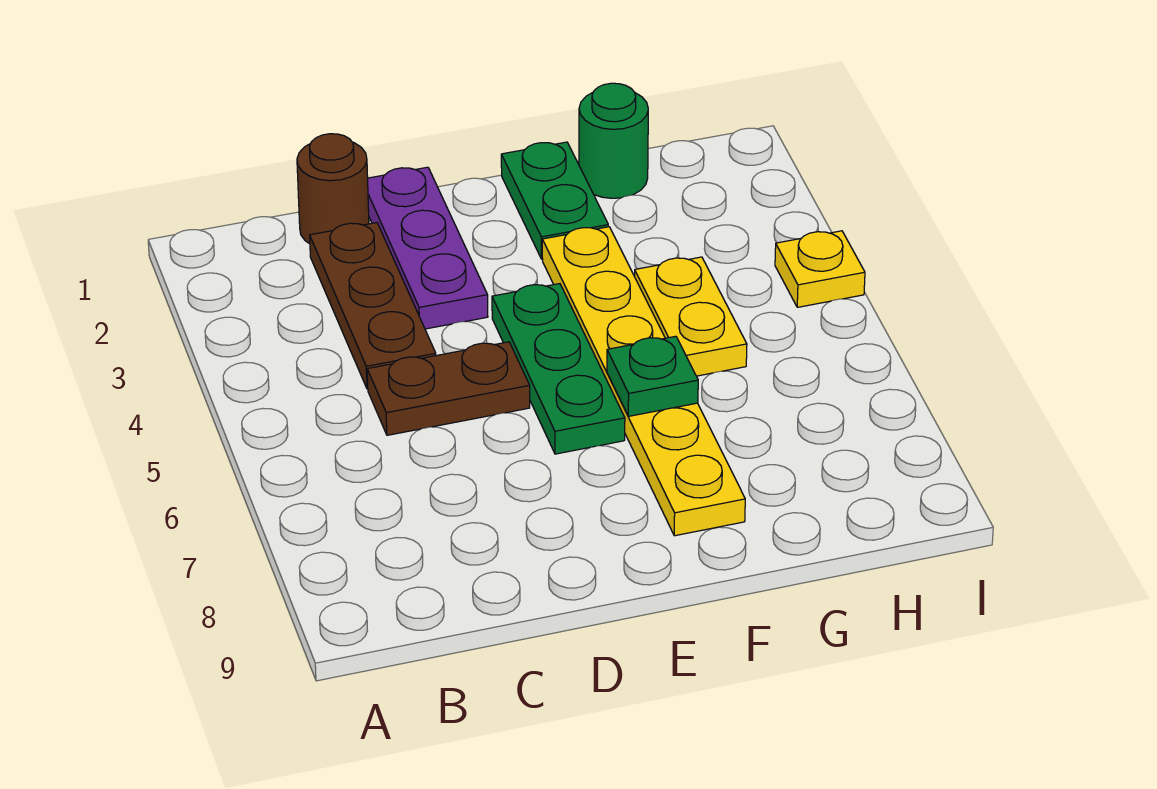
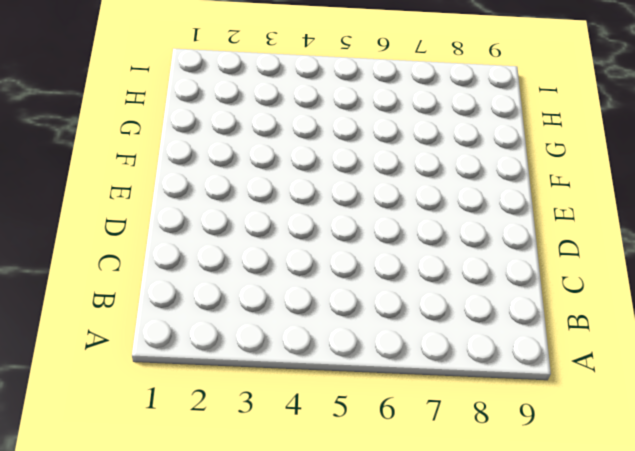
none -> brown 1x1 round brick [297,134,369,244]
none -> brown 1x3 plate [310,223,436,389]

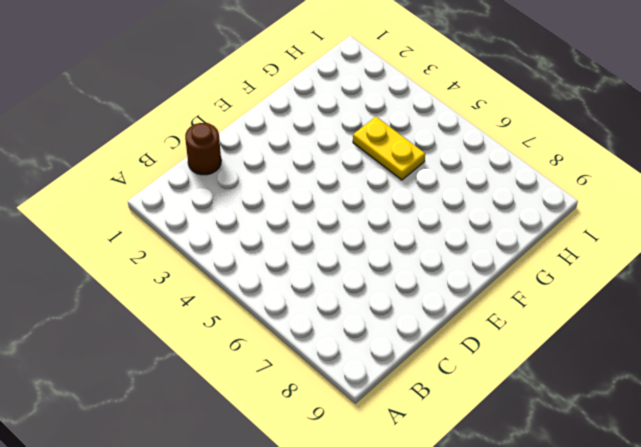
none -> brown 1x3 plate [310,223,436,389]
none -> brown 1x2 plate [367,342,530,435]

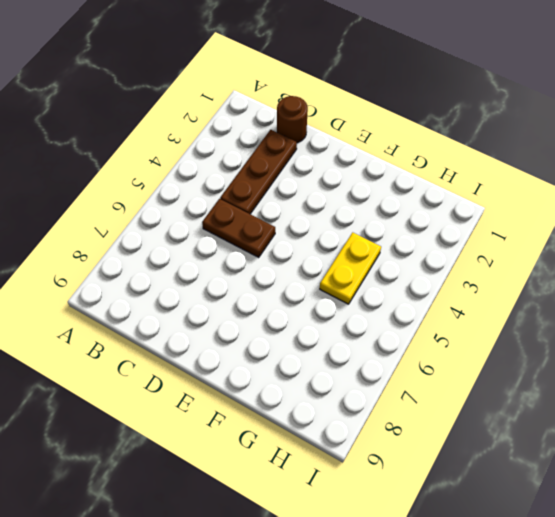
none -> purple 1x3 plate [368,167,488,329]
none -> green 1x3 plate [492,284,625,454]

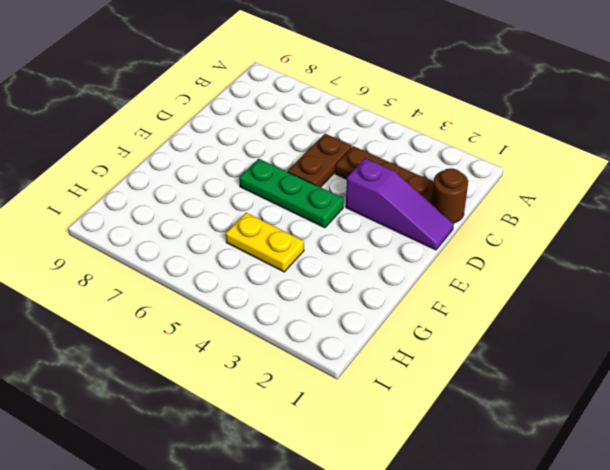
purple 1x3 slope [346,158,454,250] -> purple 1x3 plate [368,167,488,329]
none -> green 1x2 plate [501,142,608,259]
none -> yellow 1x6 plate [542,227,745,536]

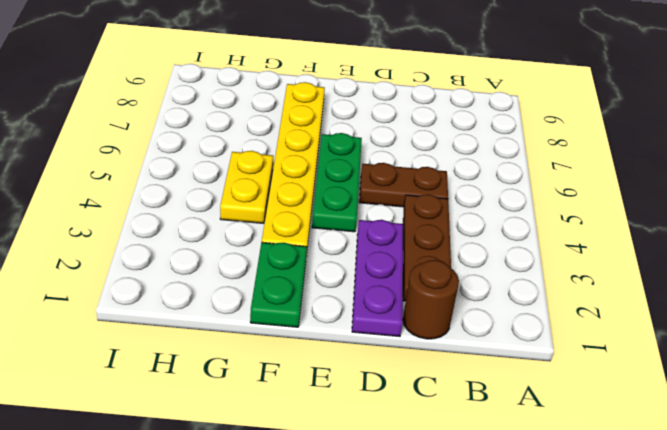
none -> green 1x1 round brick [579,83,648,198]
none -> yellow 1x1 plate [775,231,865,307]

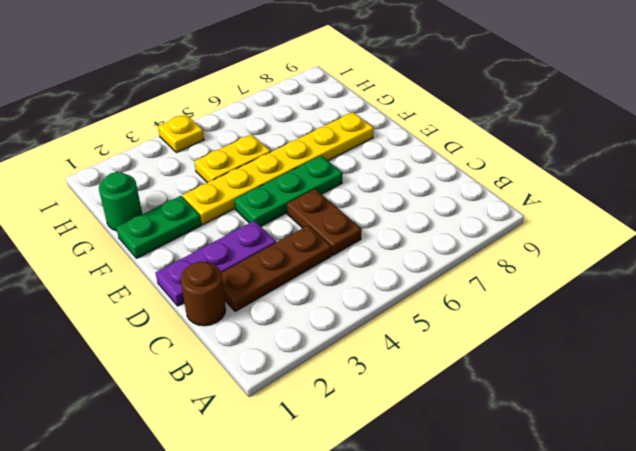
none -> green 1x1 plate [607,336,698,416]

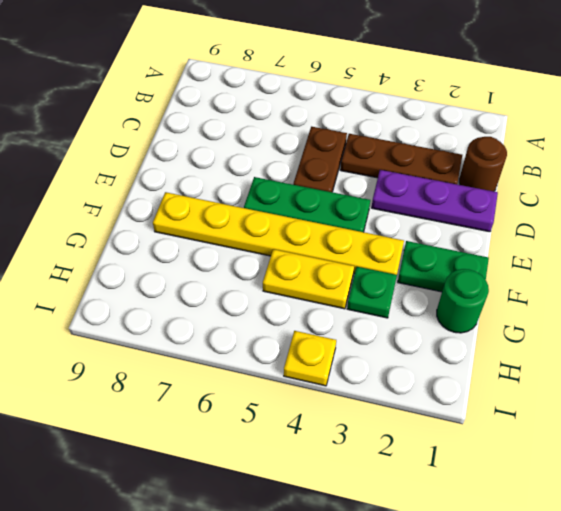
green 1x1 plate [347,267,397,318] -> green 1x1 plate moved to [607,336,698,416]

